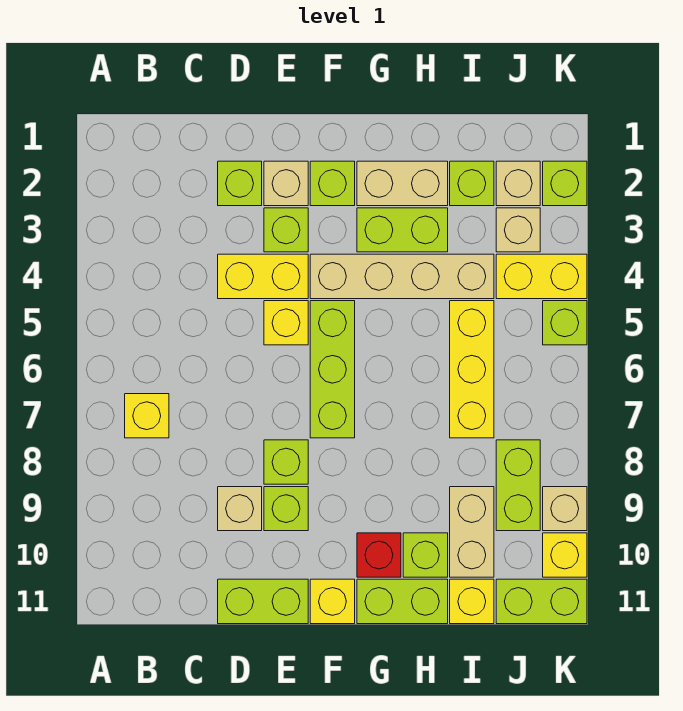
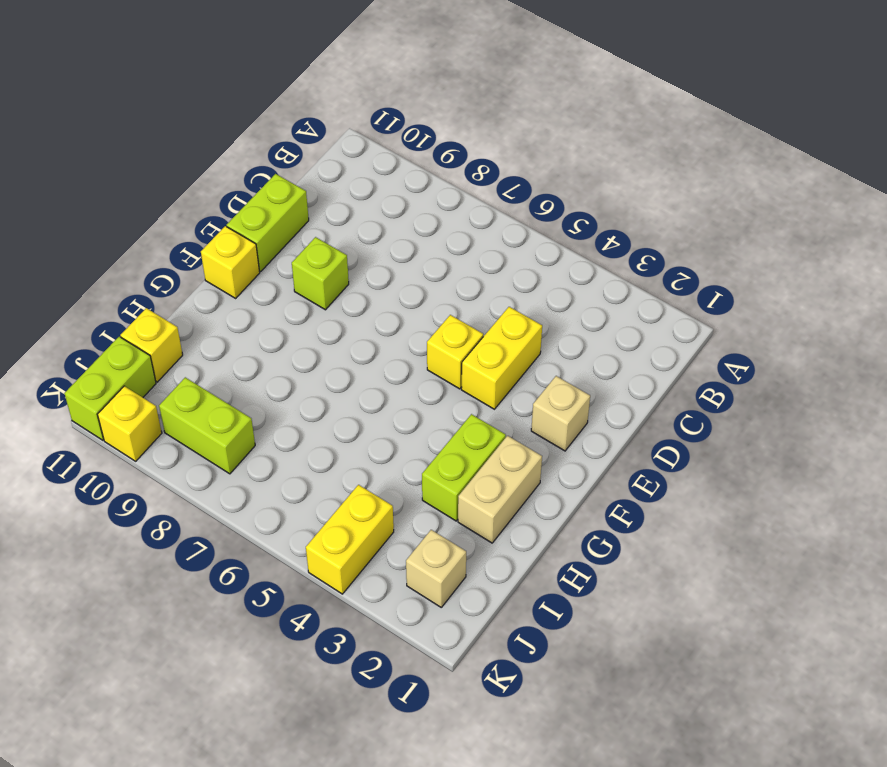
none -> yellow 1x1 brick [125,394,169,438]
none -> lime 1x1 brick [218,161,262,206]
none -> tan 1x1 brick [218,487,262,531]
none -> lime 1x1 brick [264,208,308,252]

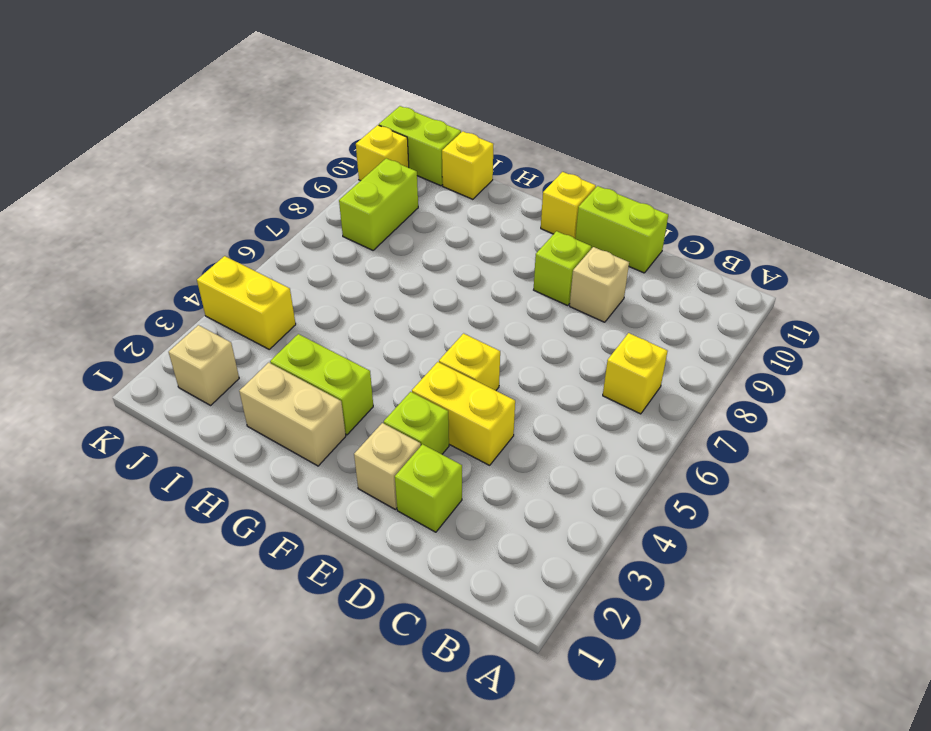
none -> lime 1x1 brick [264,440,308,484]
none -> lime 1x1 brick [310,161,355,206]
none -> tan 1x4 brick [310,254,494,299]
none -> lime 1x3 brick [310,301,355,438]

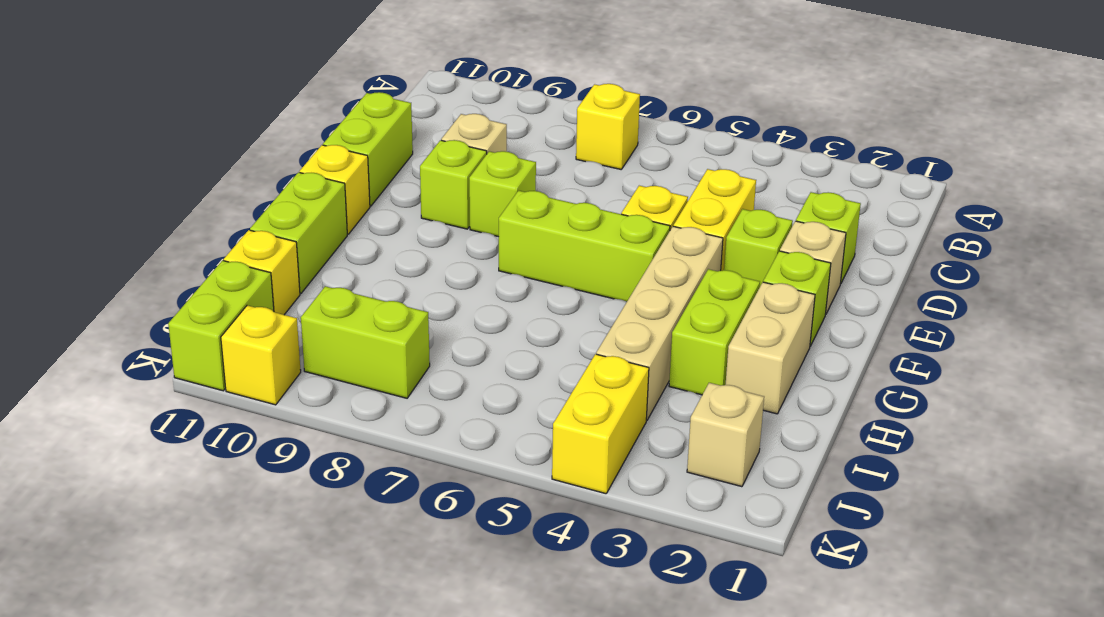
none -> red 1x1 brick [357,533,401,577]
none -> lime 1x1 brick [403,533,448,577]
none -> lime 1x1 brick [450,161,494,206]
none -> yellow 1x3 brick [450,301,494,438]

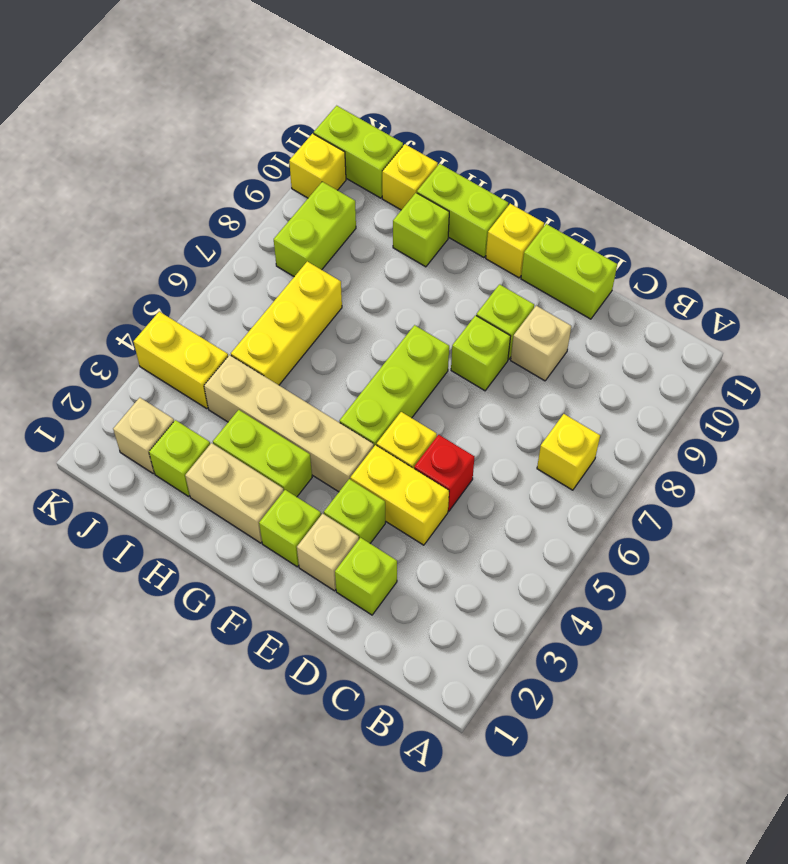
red 1x1 brick [414,435,475,511] -> red 1x1 brick moved to [357,533,401,577]
none -> tan 1x2 brick [450,487,494,577]
none -> tan 1x1 brick [496,208,540,252]
none -> lime 1x1 brick [543,161,587,206]
none -> lime 1x1 brick [543,301,587,345]

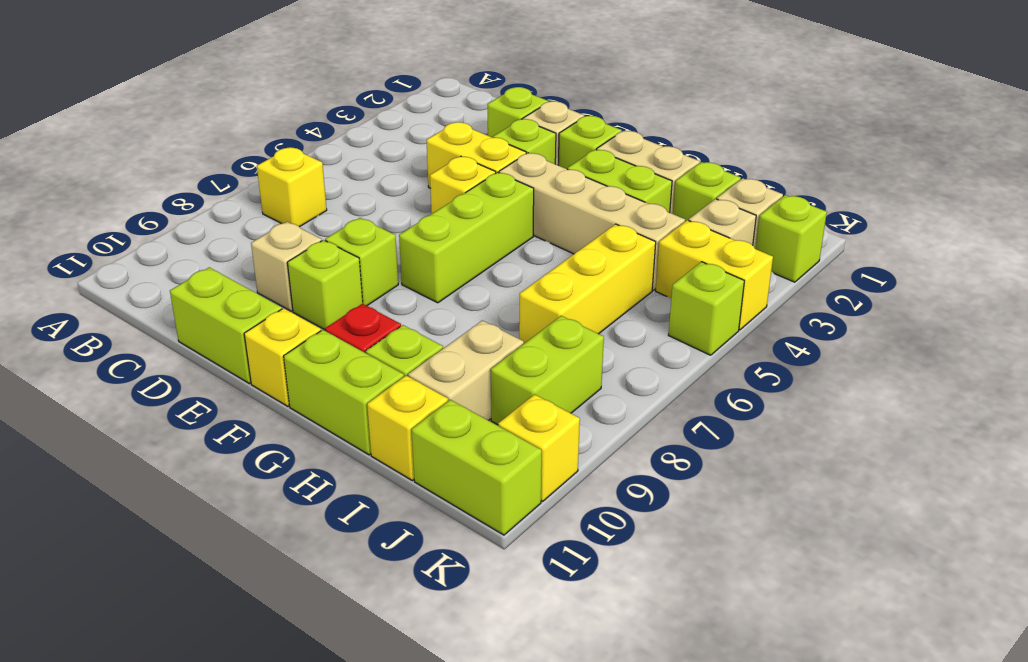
none -> tan 1x1 brick [543,487,587,531]

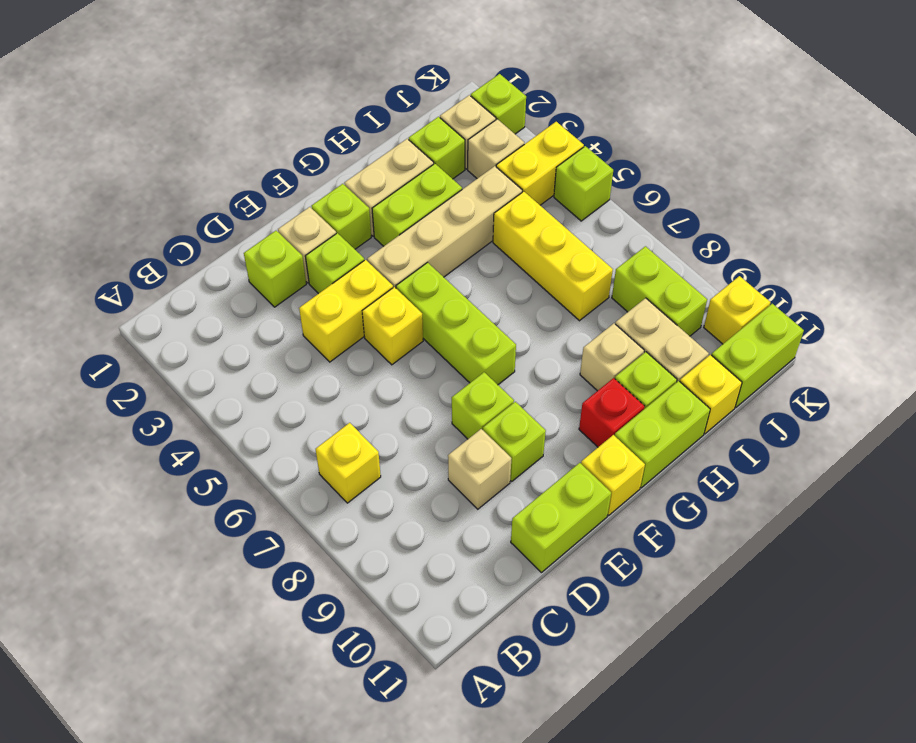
tan 1x1 brick [580,323,644,391] -> tan 1x1 brick moved to [543,487,587,531]

